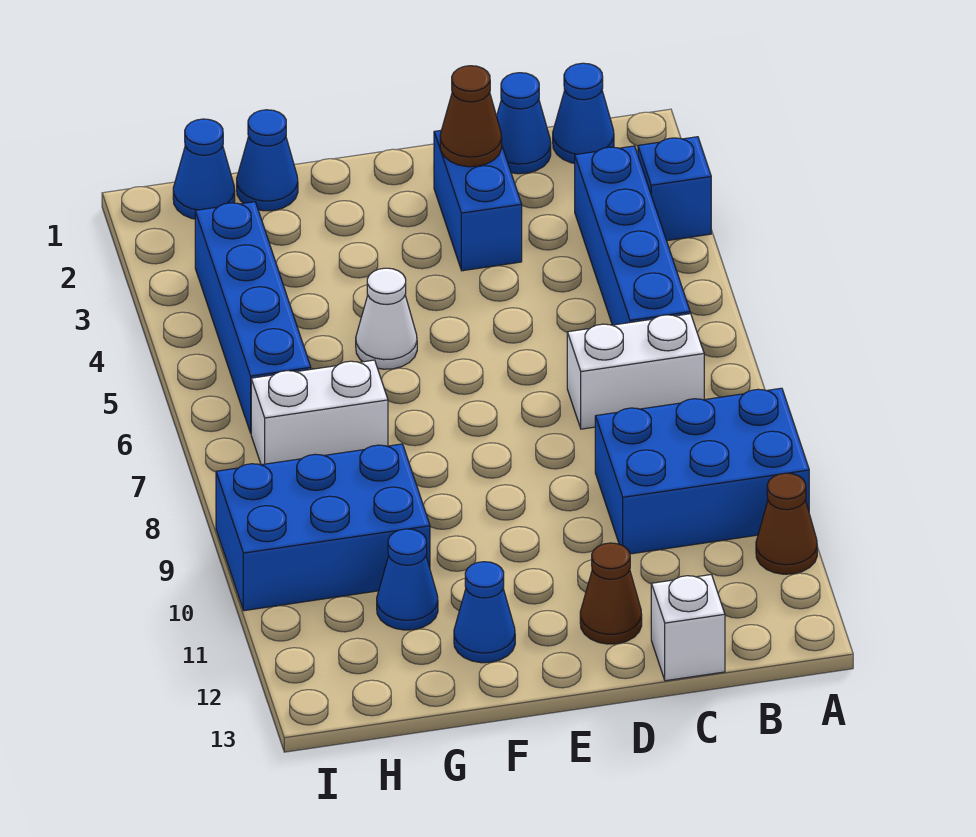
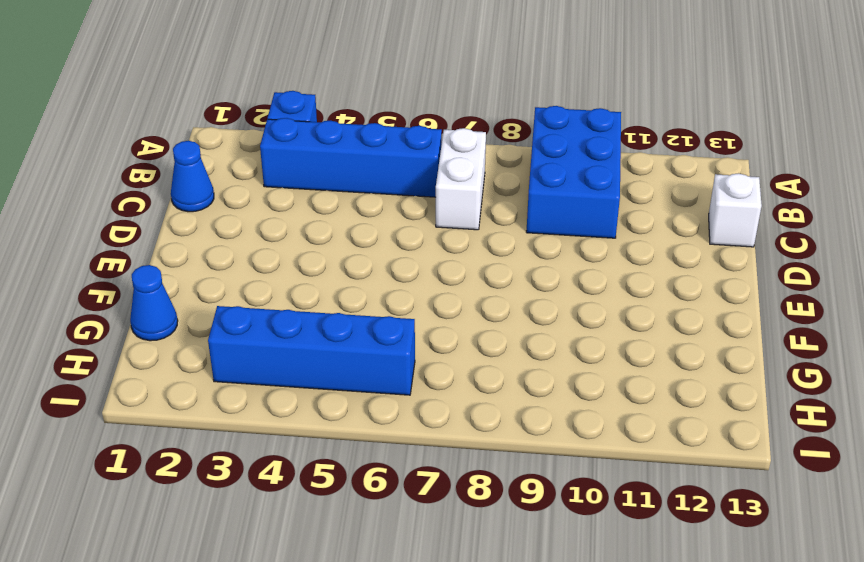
none -> brown 1x1 cone [756,473,817,574]
none -> blue 1x1 cone [553,63,614,163]
none -> blue 1x2 brick [434,130,522,271]

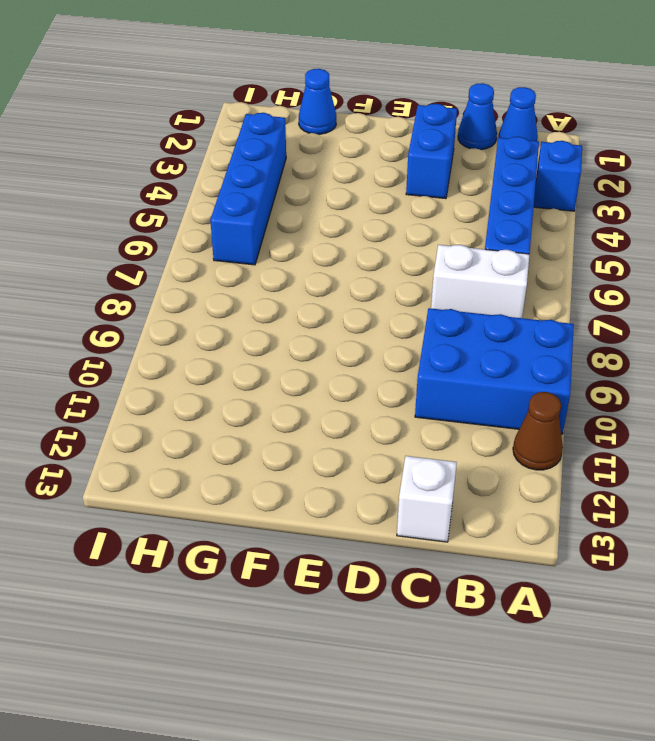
none -> brown 1x1 cone [580,543,642,644]
none -> white 1x1 cone [356,268,417,369]
none -> blue 1x1 cone [454,562,515,663]

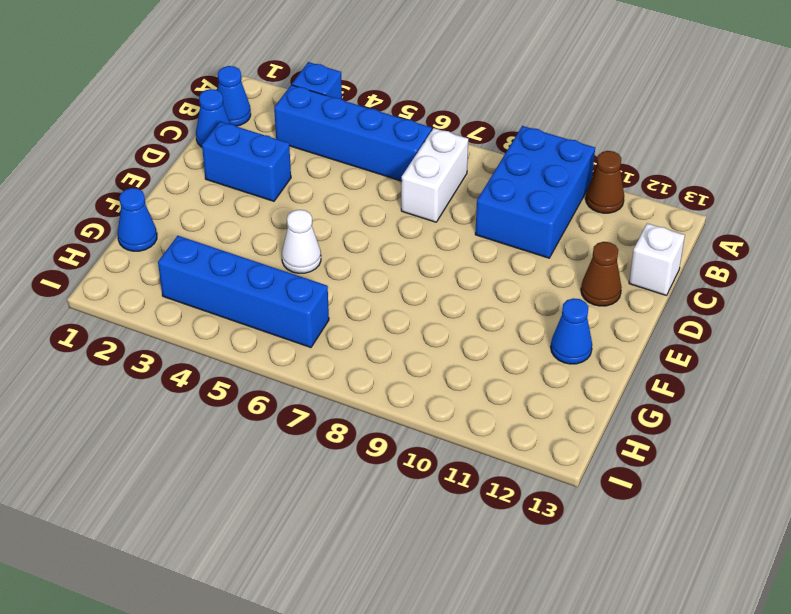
none -> white 1x2 brick [251,360,388,465]
none -> blue 2x3 brick [216,444,430,611]
none -> blue 1x1 cone [377,529,438,630]

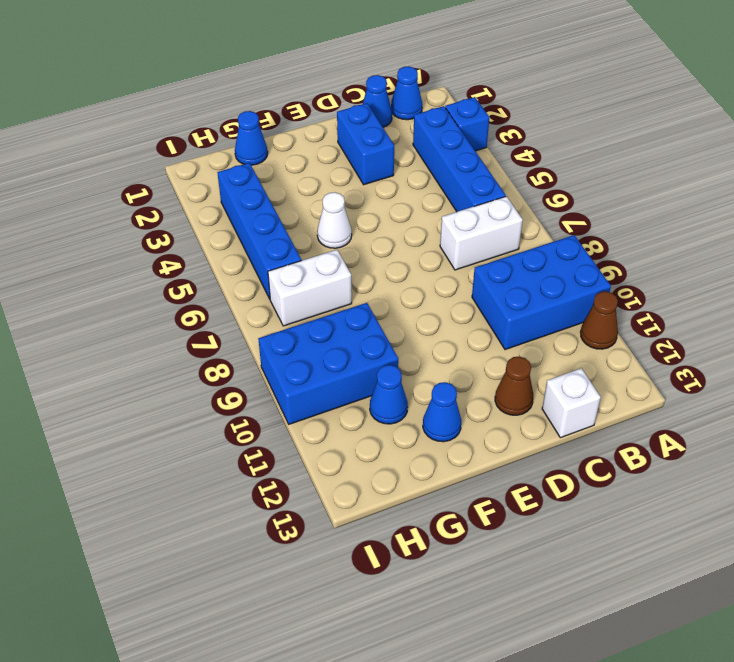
none -> blue 1x1 cone [173,119,235,219]
none -> brown 1x1 cone [440,66,502,167]

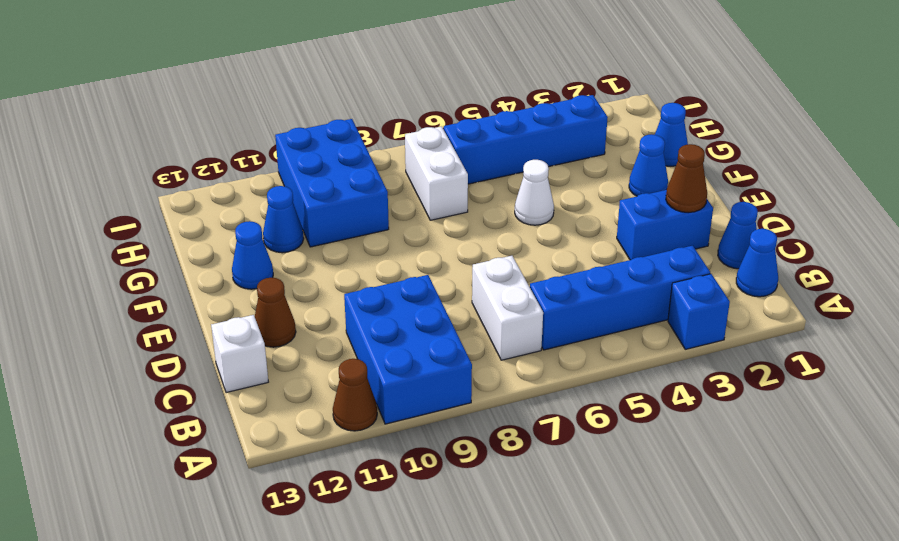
blue 1x1 cone [629,134,668,196] -> blue 1x1 cone moved to [173,119,235,219]

